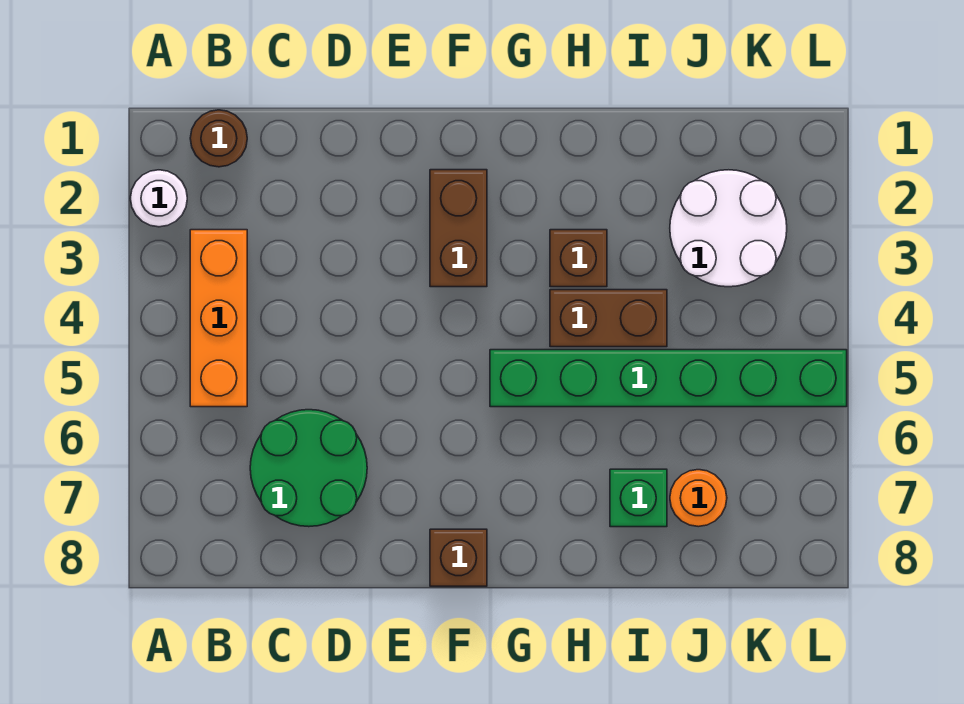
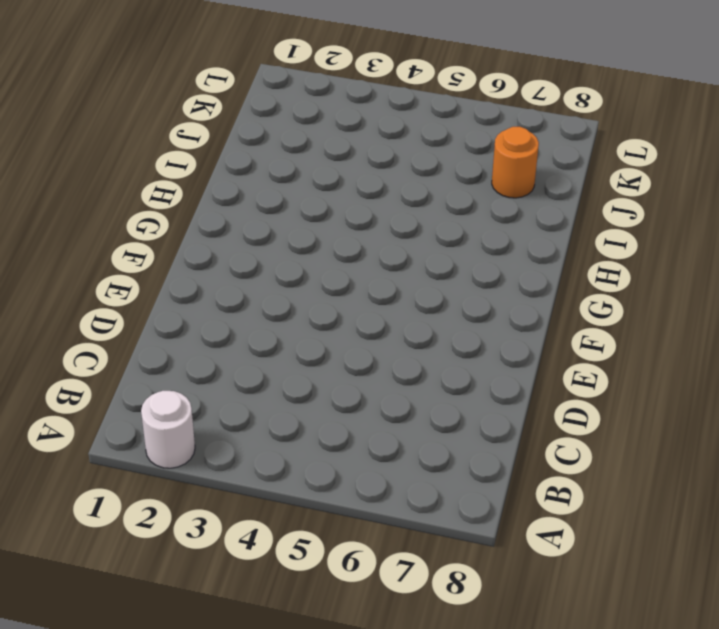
none -> brown 1x1 round brick [190,110,247,167]
none -> orange 1x3 brick [190,230,247,407]
none -> green 2x2 round brick [250,410,367,527]

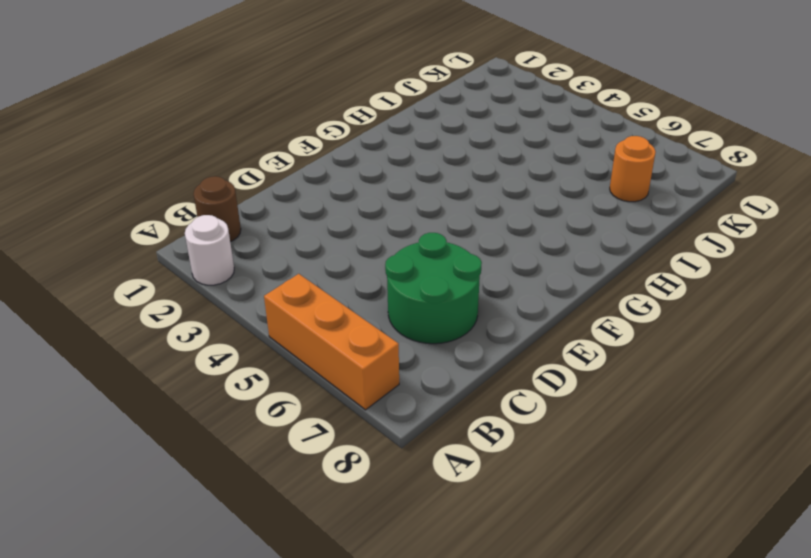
orange 1x3 brick [264,274,399,410] -> orange 1x3 brick moved to [190,230,247,407]
none -> brown 1x2 brick [430,170,487,287]
none -> brown 1x1 brick [430,529,487,586]
none -> green 1x6 brick [490,350,847,407]

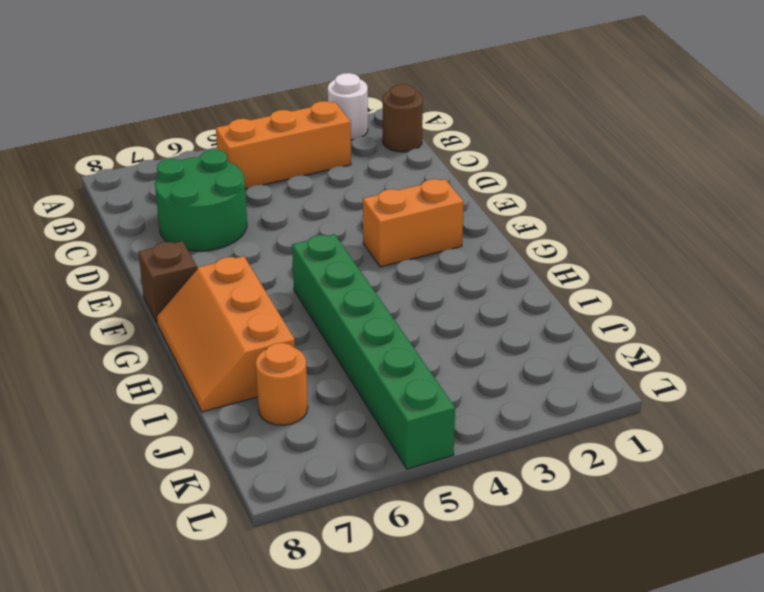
orange 1x2 brick [363,179,464,267] -> brown 1x2 brick [430,170,487,287]
orange 2x3 slope [156,256,295,412] -> green 1x1 brick [610,469,667,527]
none -> brown 1x1 brick [550,230,607,287]
none -> brown 1x2 brick [550,290,667,347]
none -> white 2x2 round brick [670,170,787,287]

